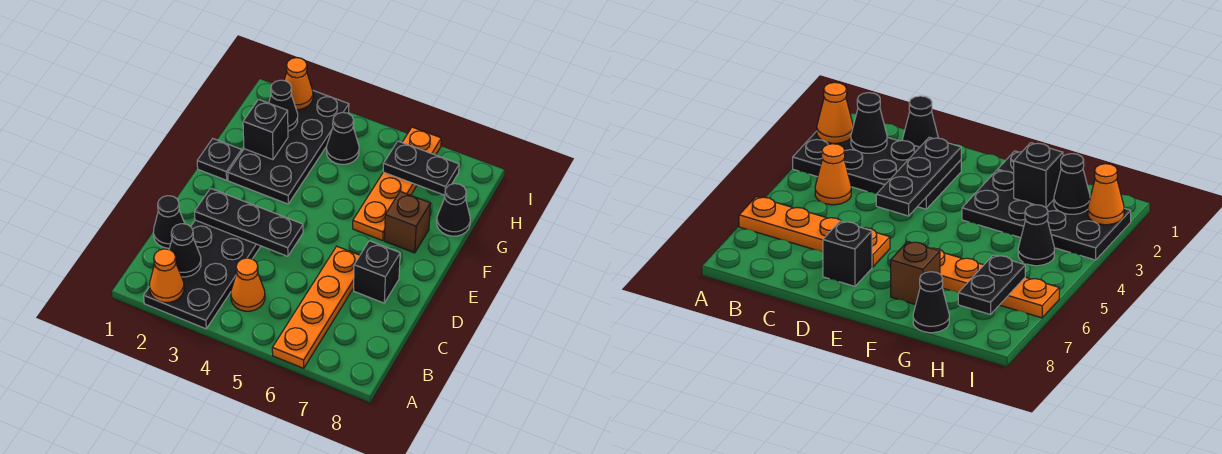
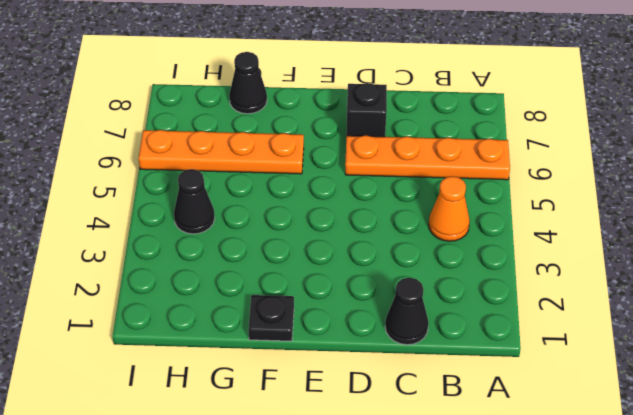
none -> black 2x4 plate [144,220,261,329]
none -> black 2x4 plate [228,91,349,204]
none -> brown 1x1 brick [384,192,431,253]

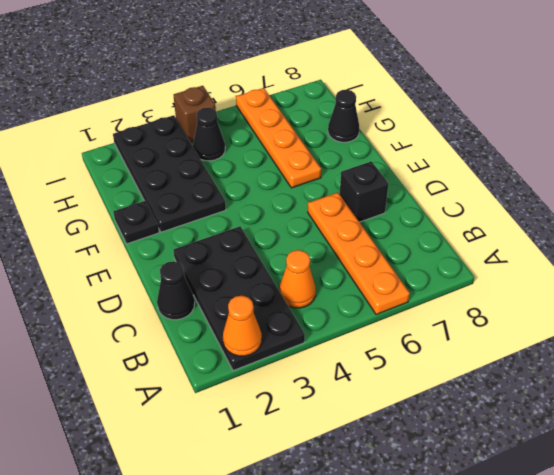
brown 1x1 brick [174,86,216,143] -> brown 1x1 brick moved to [384,192,431,253]
none -> black 1x1 cone [169,224,201,277]
none -> black 1x3 plate [194,188,303,256]
none -> black 1x1 brick [243,99,288,160]

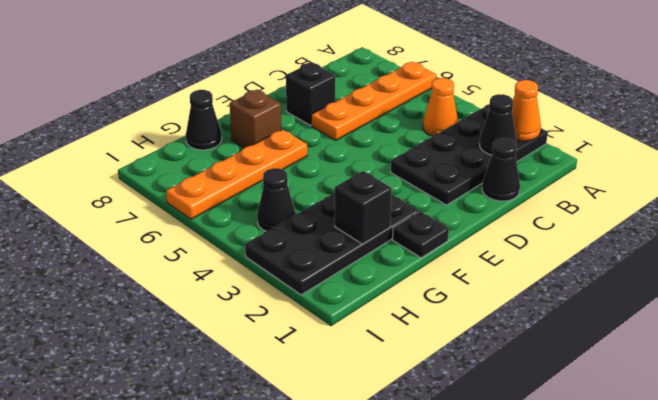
none -> black 1x3 plate [194,188,303,256]
none -> black 1x1 cone [269,80,298,131]
none -> black 1x2 plate [383,141,459,195]

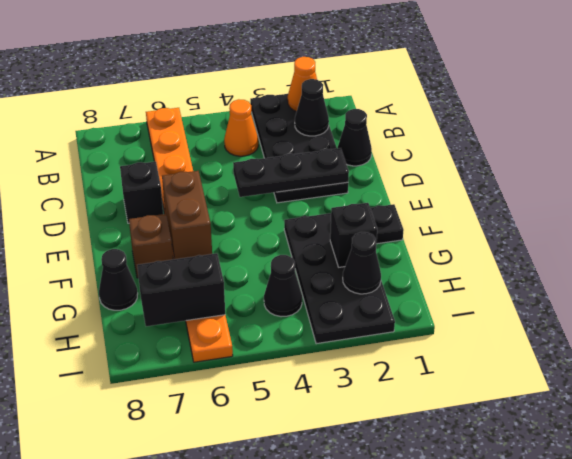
brown 1x2 brick [162,171,212,259] -> none
black 1x2 brick [137,253,225,326] -> black 1x2 plate [383,141,459,195]
none -> orange 1x1 cone [284,58,313,109]

